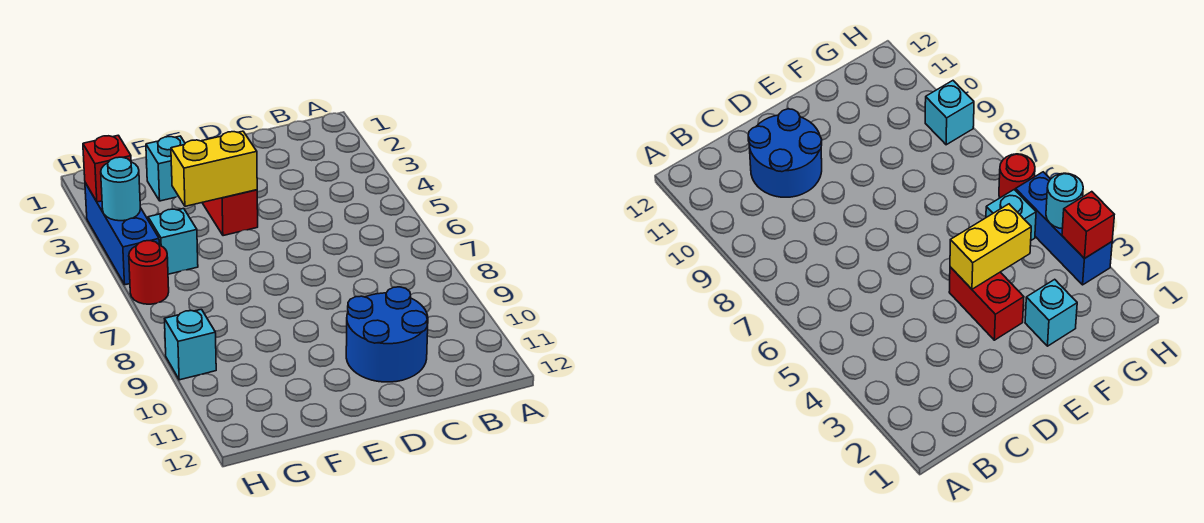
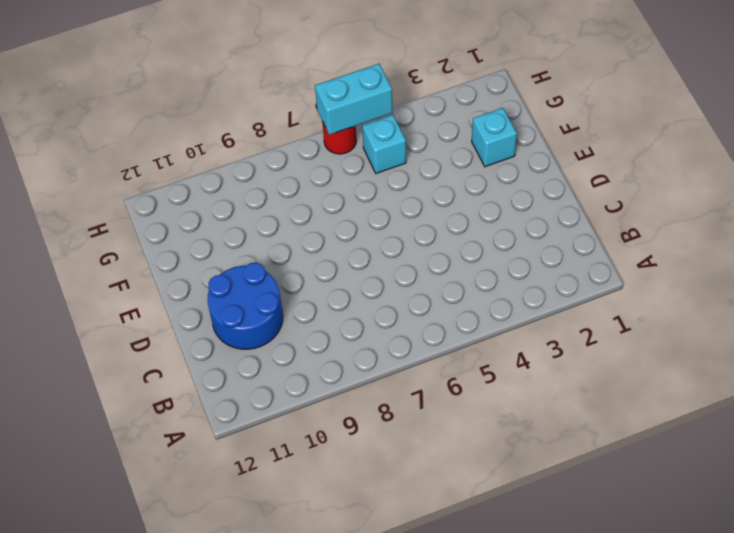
cyan 1x2 brick [315,64,393,135] -> none
none -> red 1x2 brick [202,190,258,236]
none -> blue 1x3 brick [85,183,159,285]

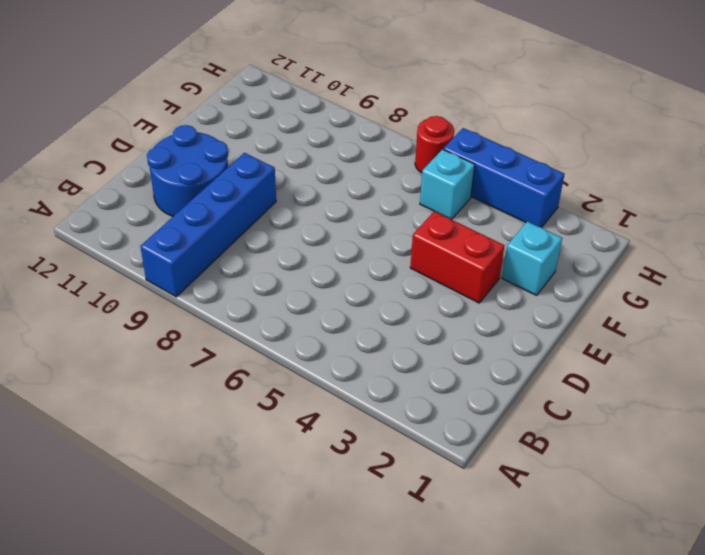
blue 1x4 brick [140,153,276,297] -> none
none -> cyan 1x1 brick [165,309,216,380]
none -> yellow 1x2 brick [171,131,257,206]

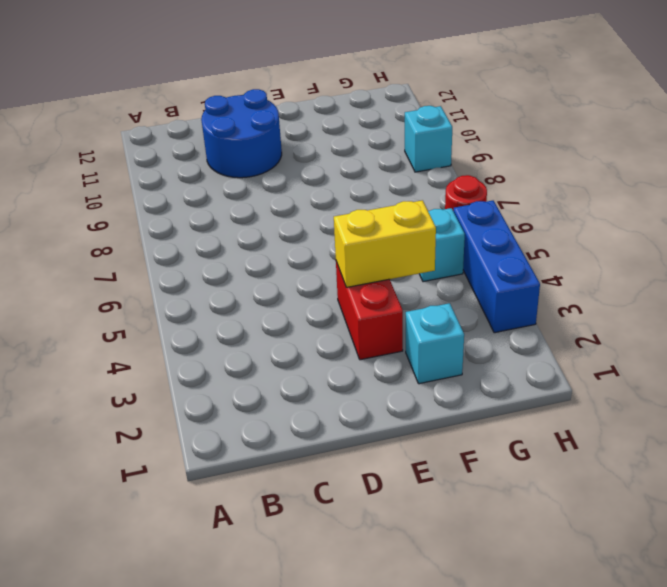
none -> red 1x1 brick [83,135,131,202]
none -> cyan 1x1 round brick [101,157,140,221]

